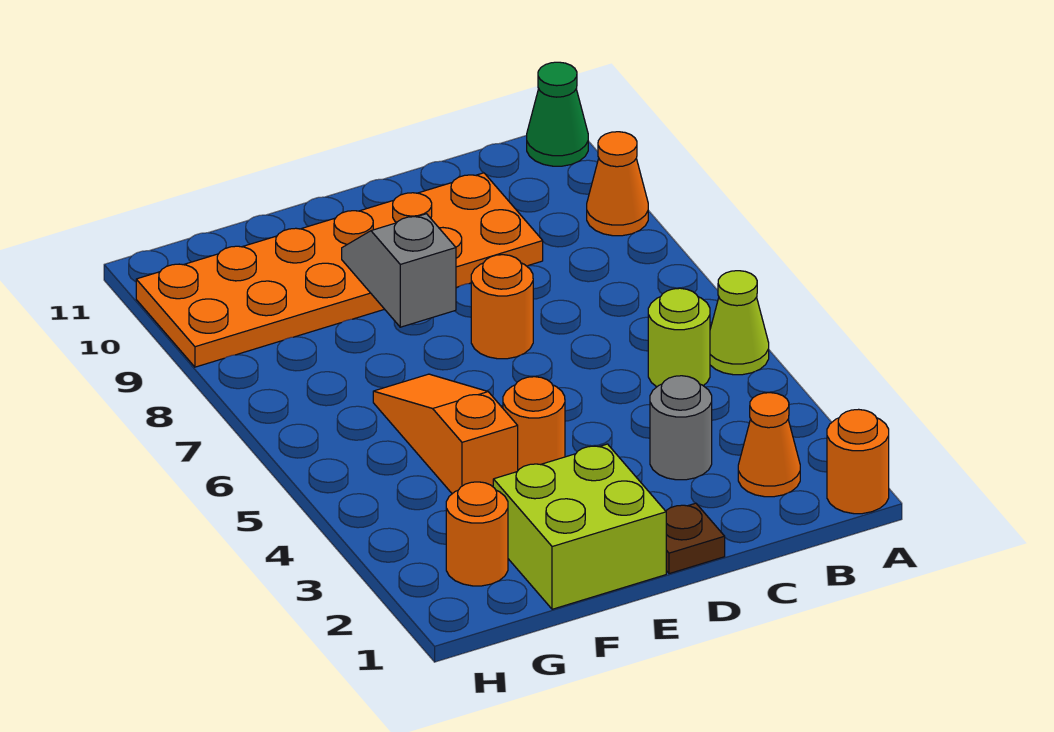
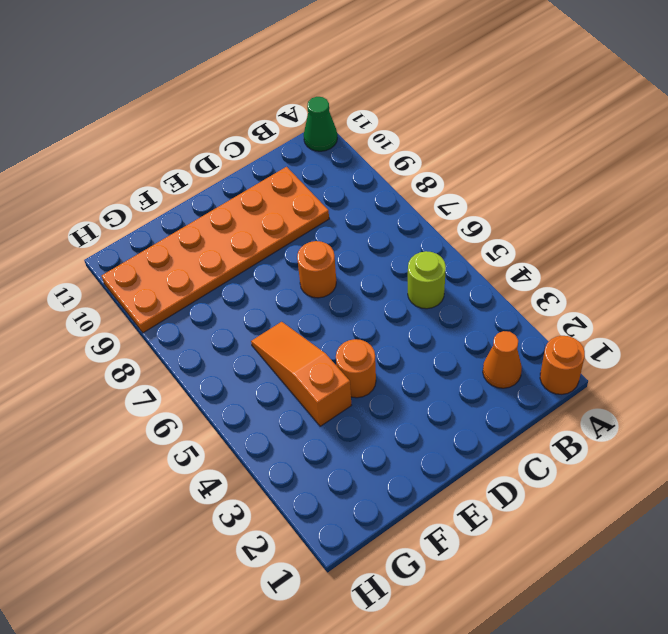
none -> lime 1x1 cone [710,271,769,375]
none -> orange 1x1 cone [587,132,648,236]
none -> grey 1x1 round brick [650,376,712,480]

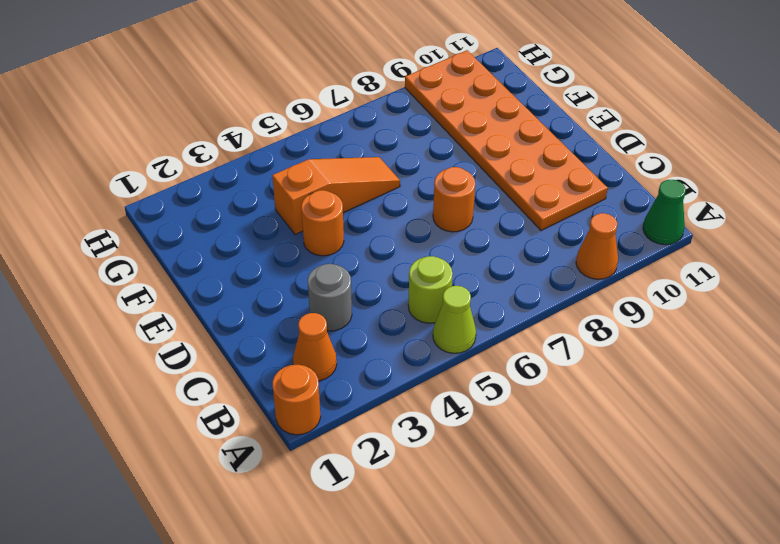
none -> brown 1x1 plate [666,503,725,574]
none -> lime 2x2 brick [493,444,666,609]
none -> orange 1x1 round brick [446,482,508,586]

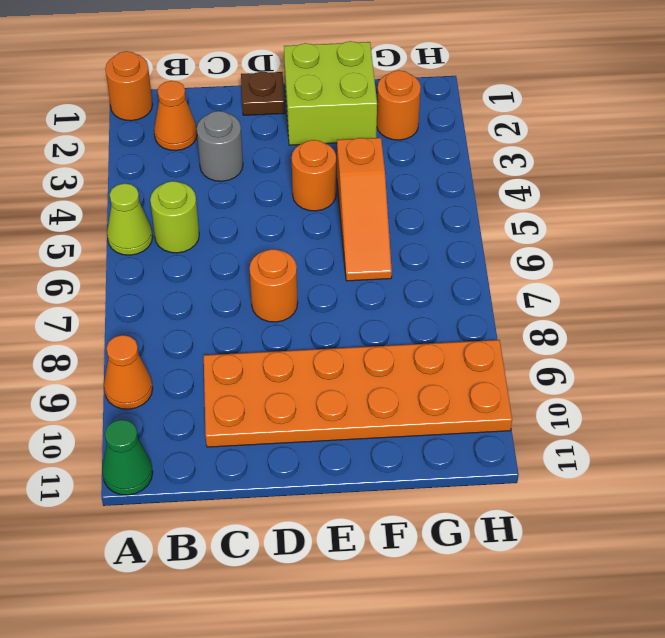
none -> grey 1x2 slope [342,214,456,327]

